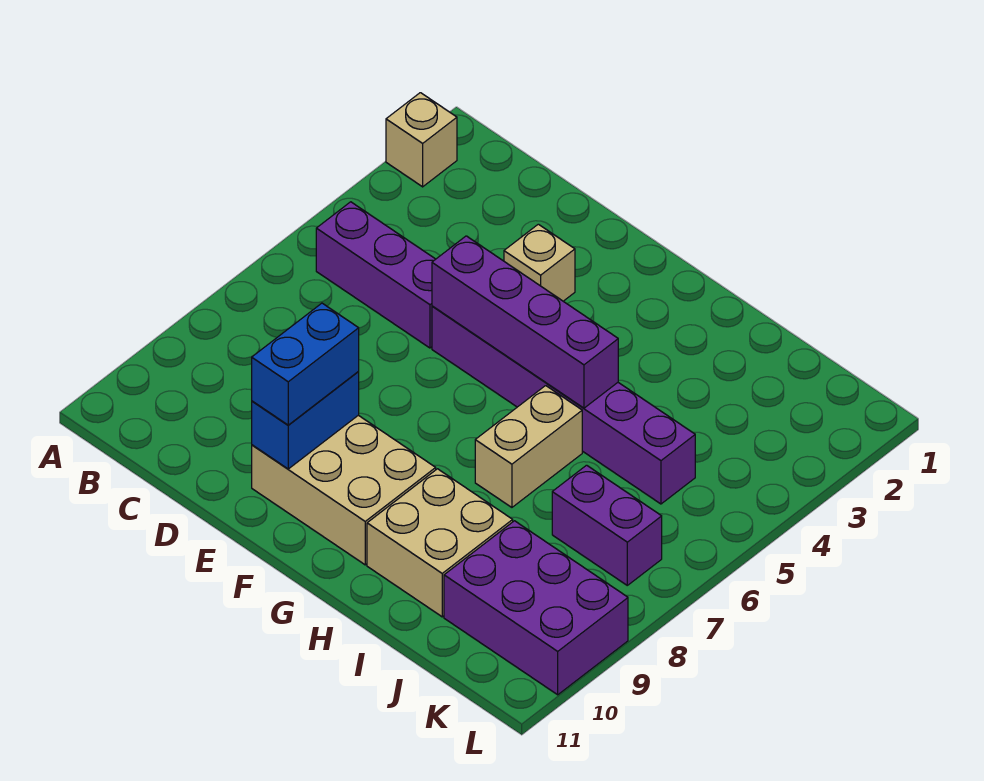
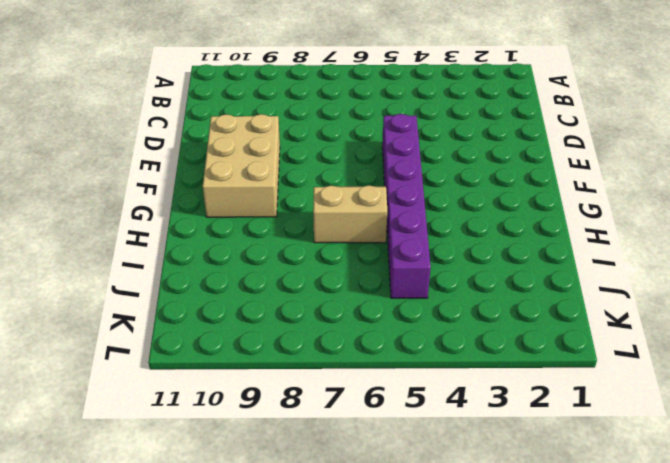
none -> tan 1x1 brick [386,93,457,187]
none -> purple 1x3 brick [316,202,435,348]
none -> tan 1x1 brick [504,224,575,301]

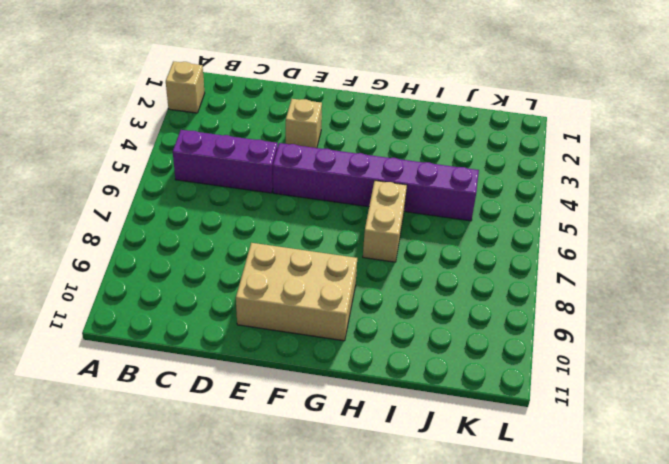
none -> tan 2x2 brick [367,469,513,617]
none -> purple 1x2 brick [552,465,662,585]
none -> purple 2x3 brick [444,521,628,695]

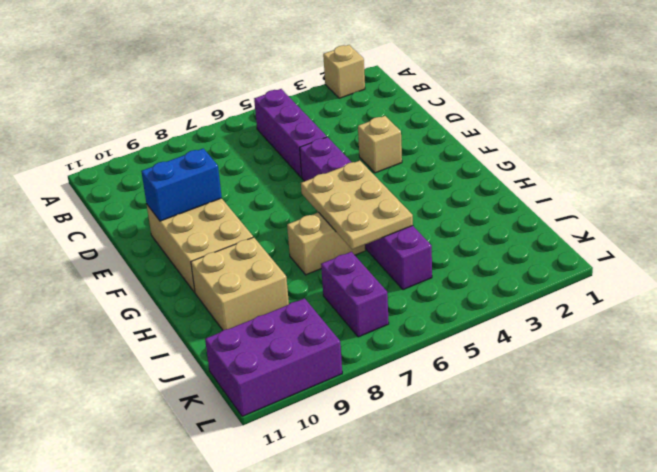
tan 2x3 plate [301,161,413,250] -> purple 1x4 brick [432,236,618,408]
purple 2x3 brick [205,298,342,416] -> purple 2x3 brick turned to [444,521,628,695]
none -> blue 1x2 brick [252,303,359,425]

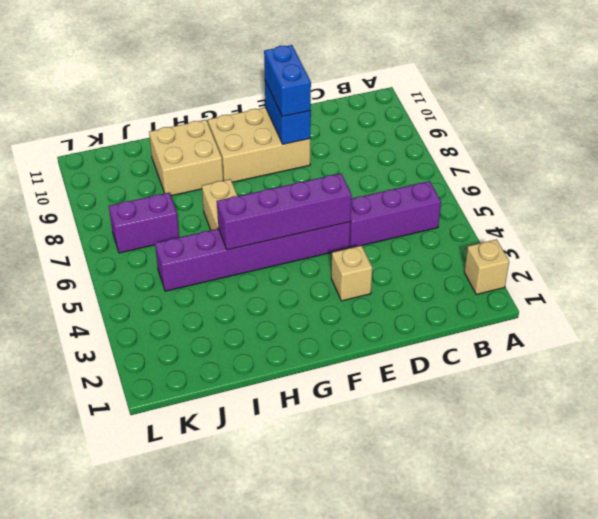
none -> purple 2x3 brick [444,521,628,695]

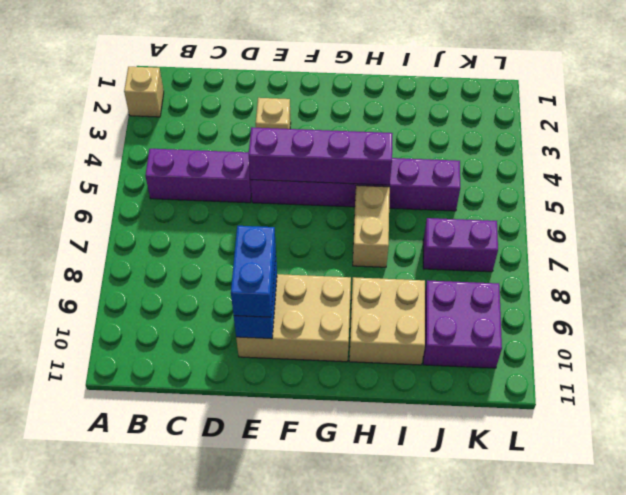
purple 2x2 brick [423,280,502,368] -> purple 2x3 brick [444,521,628,695]

